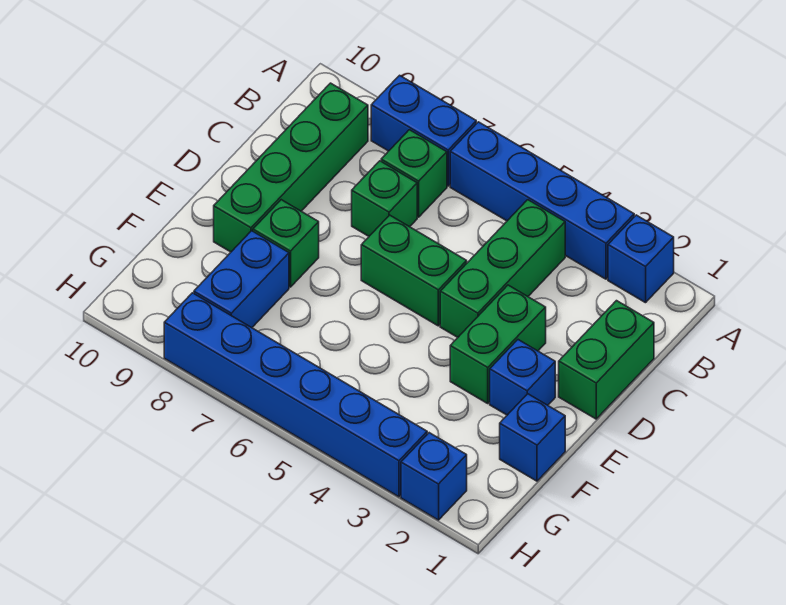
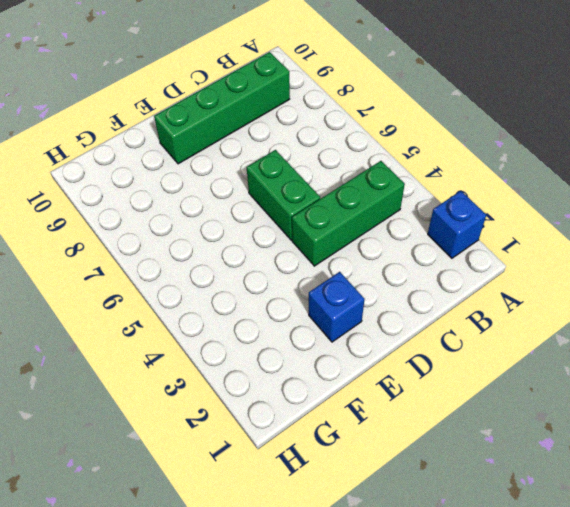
none -> blue 1x4 brick [450,122,634,279]
none -> blue 1x2 brick [371,75,476,186]
none -> green 1x1 brick [381,130,447,217]

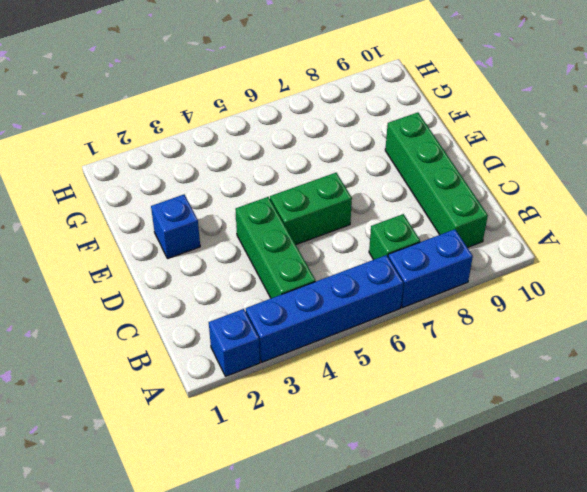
none -> green 1x2 brick [559,301,654,419]
none -> green 1x1 brick [352,161,417,236]
none -> green 1x2 brick [450,285,546,403]

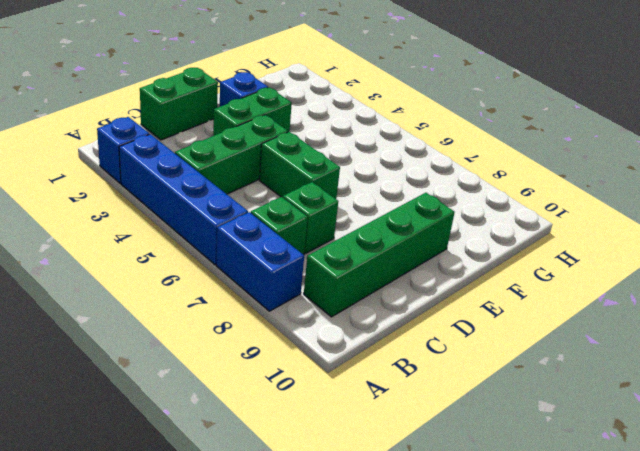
none -> green 1x1 brick [253,200,319,287]
none -> blue 1x1 brick [500,394,565,481]
none -> blue 1x2 brick [194,231,289,328]

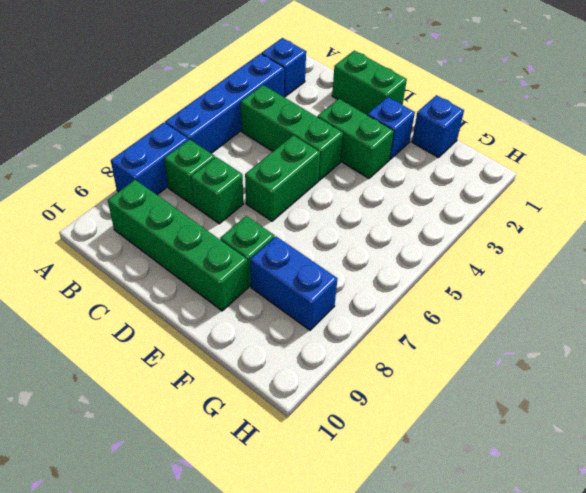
none -> blue 1x1 brick [401,433,467,520]
none -> blue 1x6 brick [164,293,427,497]

